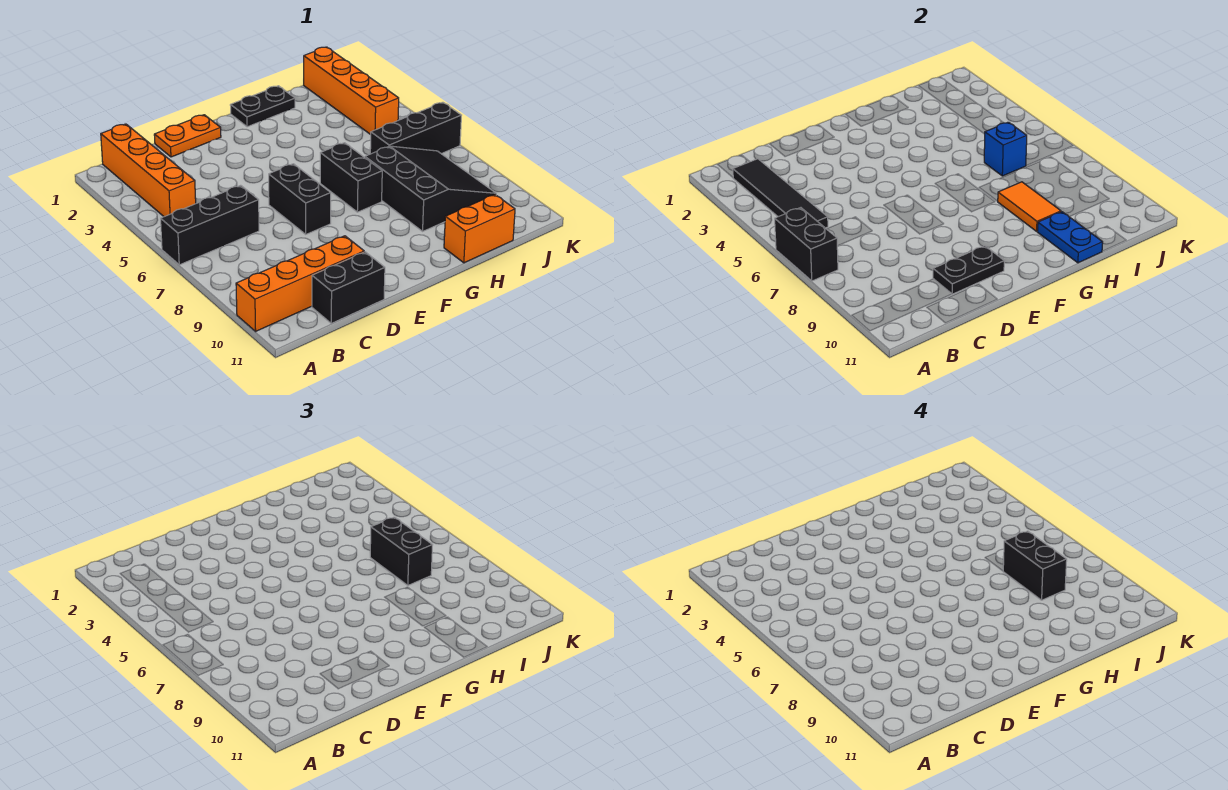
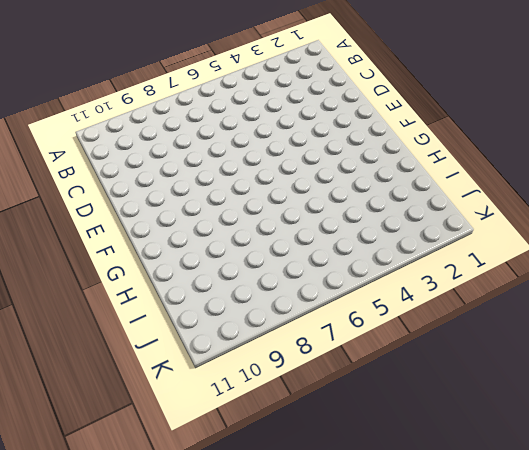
none -> black 1x3 brick [161,185,259,265]
none -> orange 1x4 brick [236,236,364,331]
none -> orange 1x4 brick [101,124,196,217]

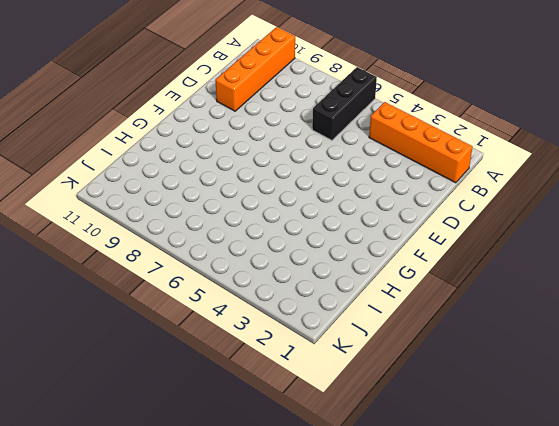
none -> black 1x2 brick [312,252,385,323]
none -> orange 1x2 plate [154,115,221,157]
none -> black 1x2 brick [269,164,331,234]

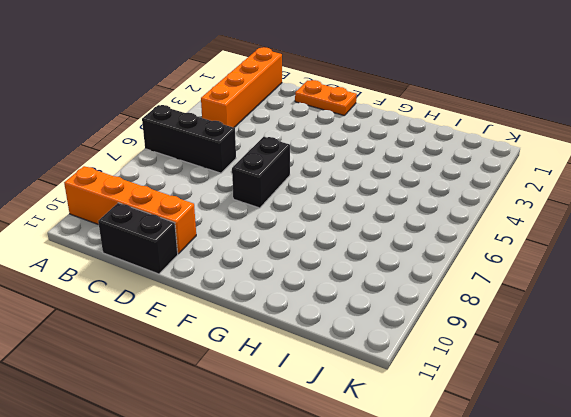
none -> black 1x2 plate [230,86,295,127]
none -> black 1x2 brick [320,143,382,212]
none -> black 3x3 slope [365,146,496,231]

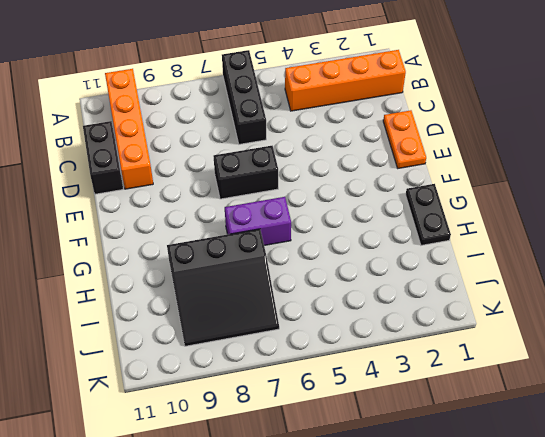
purple 1x2 brick [225,197,291,245] -> black 1x2 brick [320,143,382,212]
none -> orange 1x2 brick [444,195,515,263]
none -> black 1x3 brick [370,102,461,154]
none -> orange 1x4 brick [304,47,399,135]

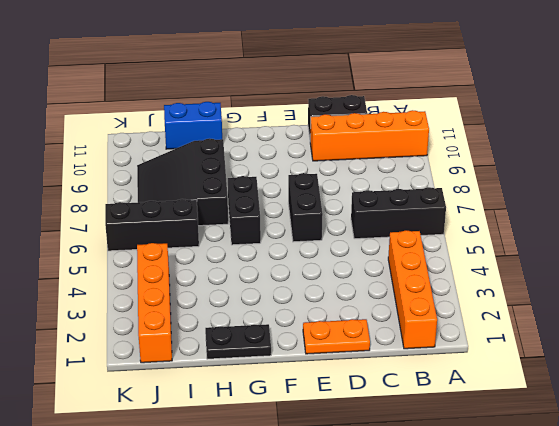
blue 1x2 brick [164,102,222,149] -> orange 1x2 brick [444,195,515,263]
none -> black 1x2 brick [775,208,838,281]
none -> black 1x4 tile [733,159,828,228]
none -> black 1x2 plate [933,246,1004,294]

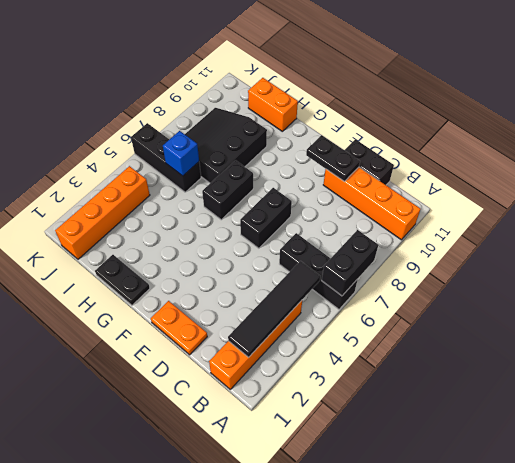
none -> orange 1x2 tile [998,182,1061,231]
none -> blue 1x2 plate [1038,212,1103,263]
none -> black 1x2 brick [370,517,432,585]

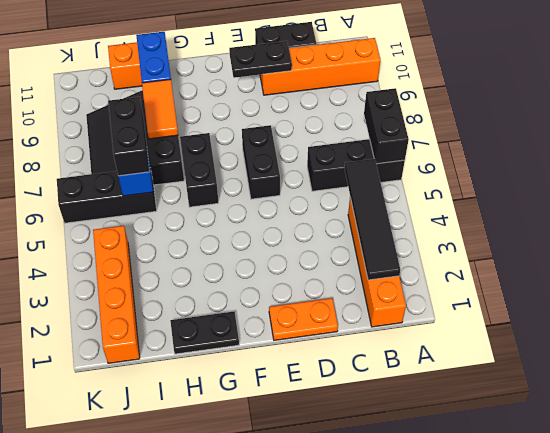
none -> black 1x2 brick [1003,531,1067,600]

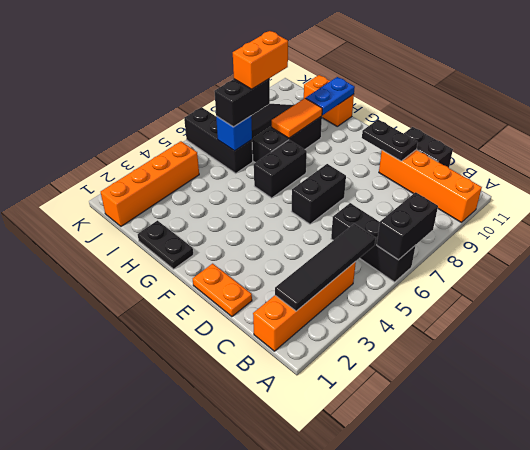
orange 1x2 brick [233,31,288,89] -> black 1x2 brick [1003,531,1067,600]

